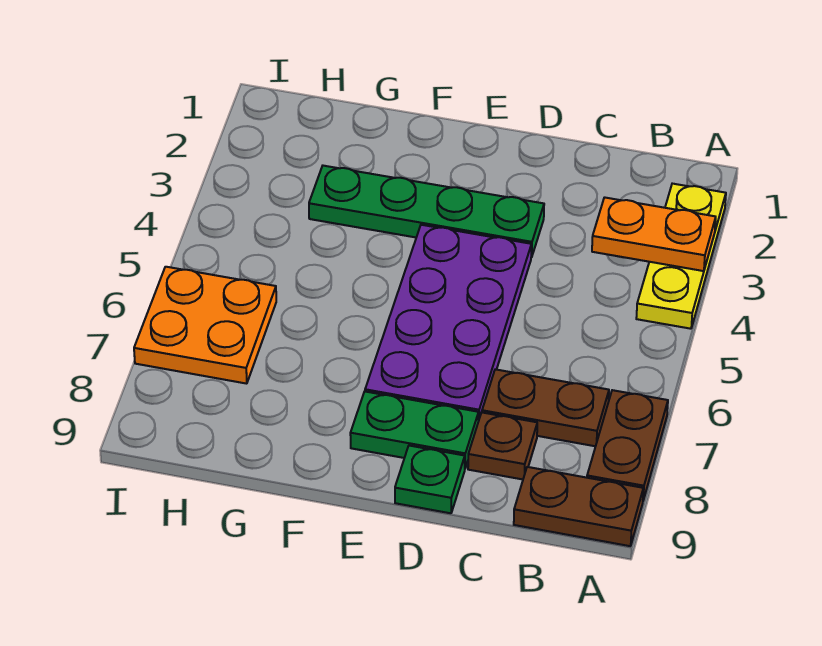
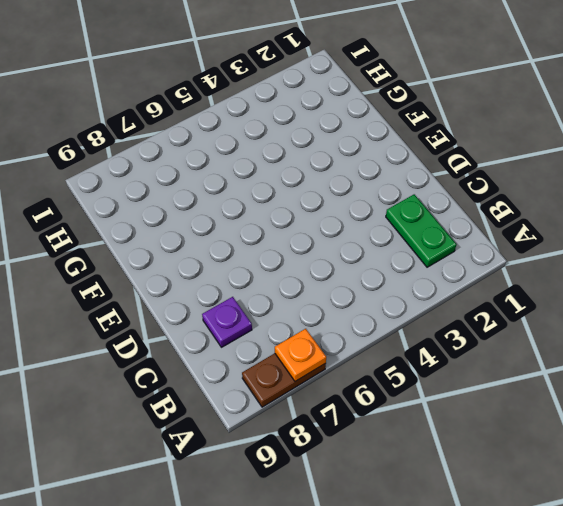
orange 1x1 plate [275,329,326,381] -> none
green 1x2 plate [386,194,456,267] -> green 1x2 plate moved to [350,392,479,468]
purple 1x1 plate [202,297,252,347] -> brown 1x1 plate [468,413,537,479]
none -> yellow 1x3 plate [636,184,726,329]
none -> brown 1x2 plate [514,467,643,546]

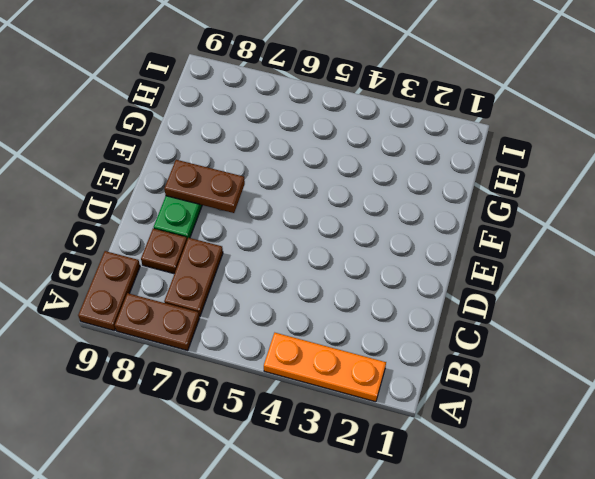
orange 1x3 plate [264,333,386,402] -> yellow 1x3 plate [636,184,726,329]
brown 1x2 plate [164,160,245,213] -> none
none -> green 1x4 plate [309,166,544,257]
none -> purple 2x4 plate [365,225,531,421]

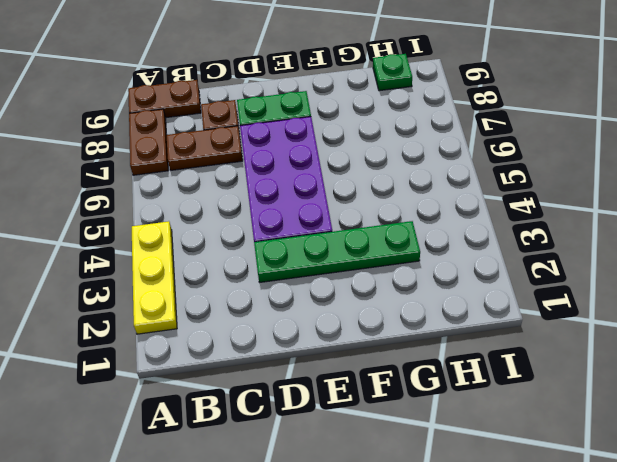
green 1x1 plate [373,54,412,91] -> green 1x1 plate moved to [395,446,465,513]
none -> orange 2x2 plate [134,267,276,384]
none -> orange 1x2 plate [592,197,716,271]

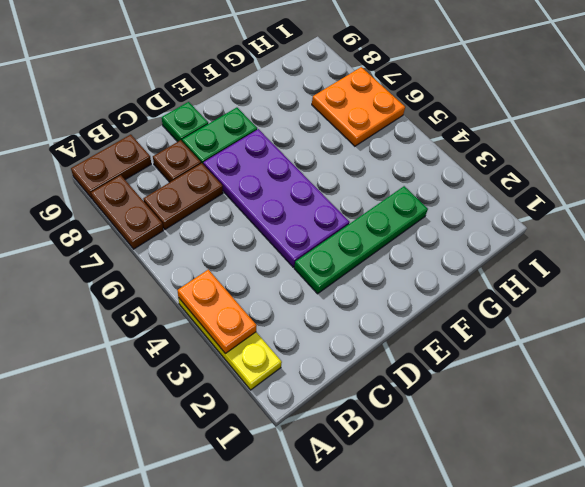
orange 1x2 plate [177,270,257,353] -> orange 1x2 plate turned to [592,197,716,271]

